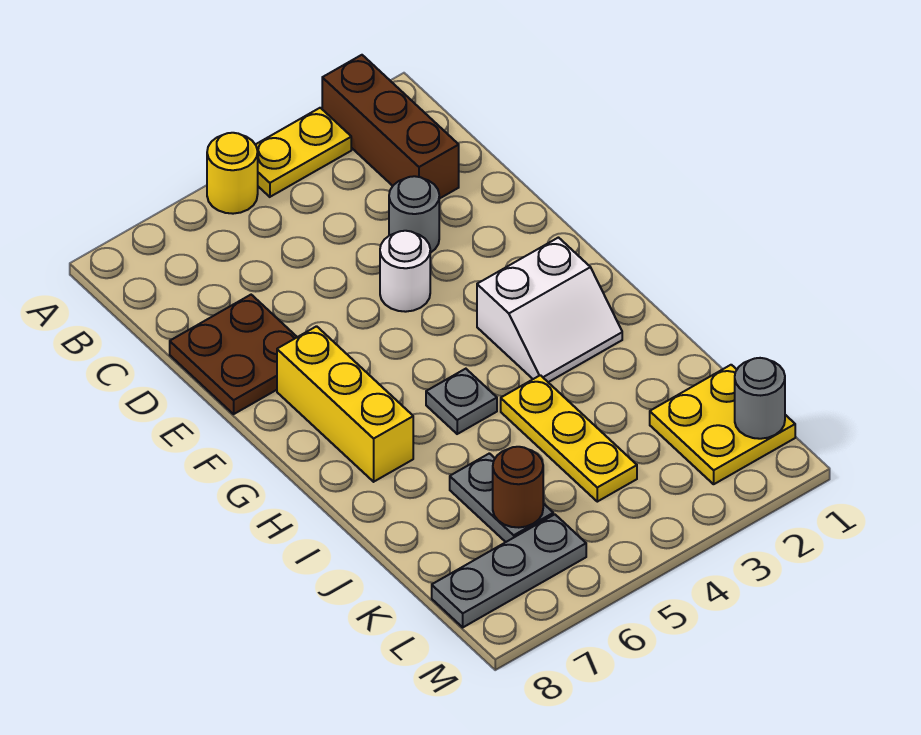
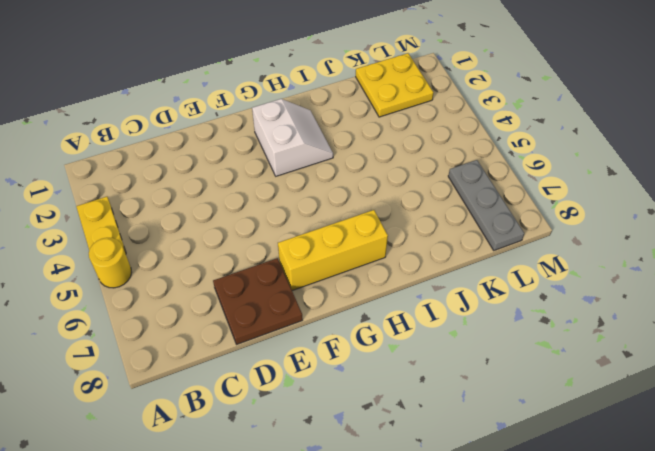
none -> brown 1x3 brick [322,55,459,199]
none -> grey 1x1 round brick [389,176,439,253]
none -> white 1x1 round brick [380,231,430,312]

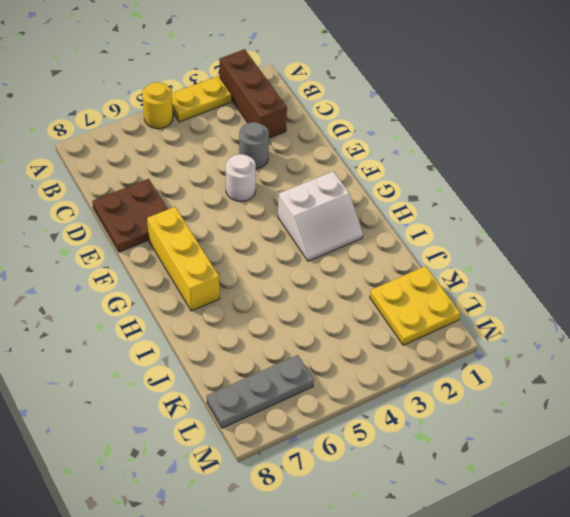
none -> grey 1x1 plate [426,369,497,434]
none -> yellow 1x3 plate [501,375,637,502]
none -> grey 1x2 plate [450,453,553,542]

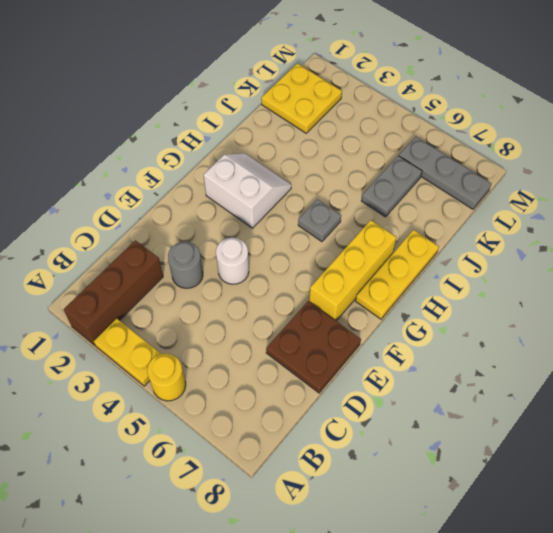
yellow 1x3 plate [356,230,439,319] -> yellow 1x3 plate moved to [501,375,637,502]
none -> brown 1x1 round brick [493,447,543,528]
none -> grey 1x1 round brick [735,358,785,439]

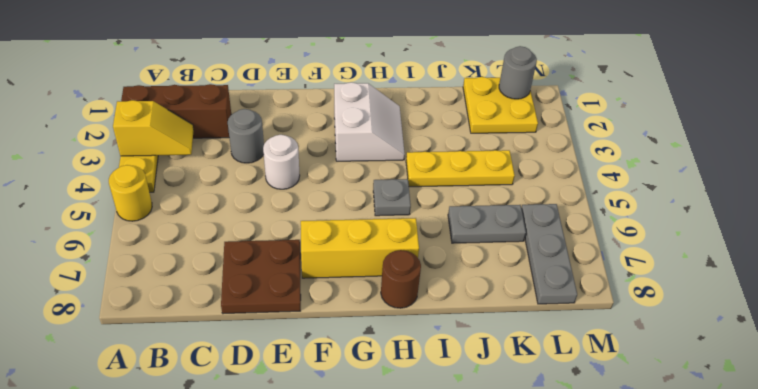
yellow 1x2 slope [113,100,194,156] -> none
brown 1x1 round brick [381,250,421,308] -> brown 1x1 round brick moved to [493,447,543,528]

